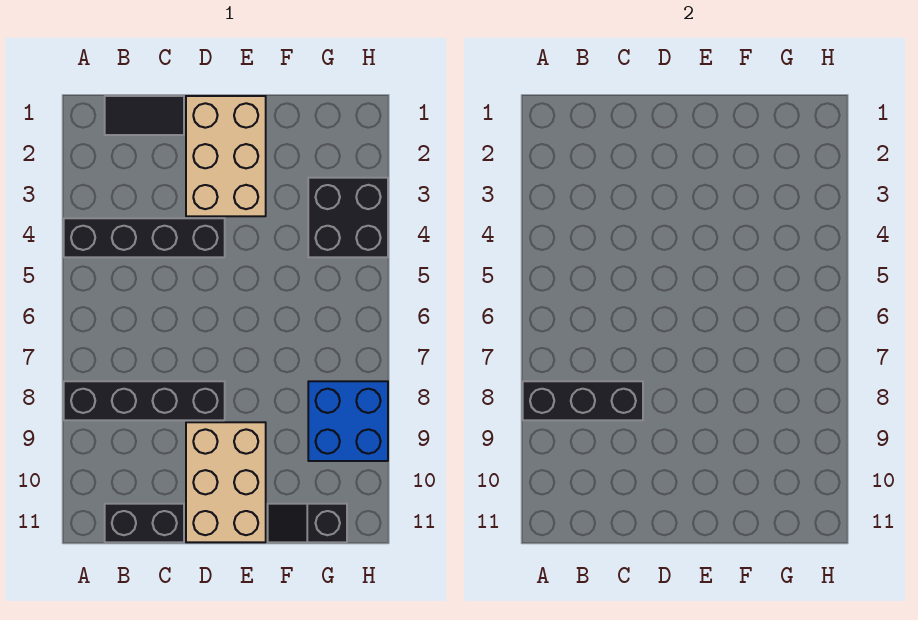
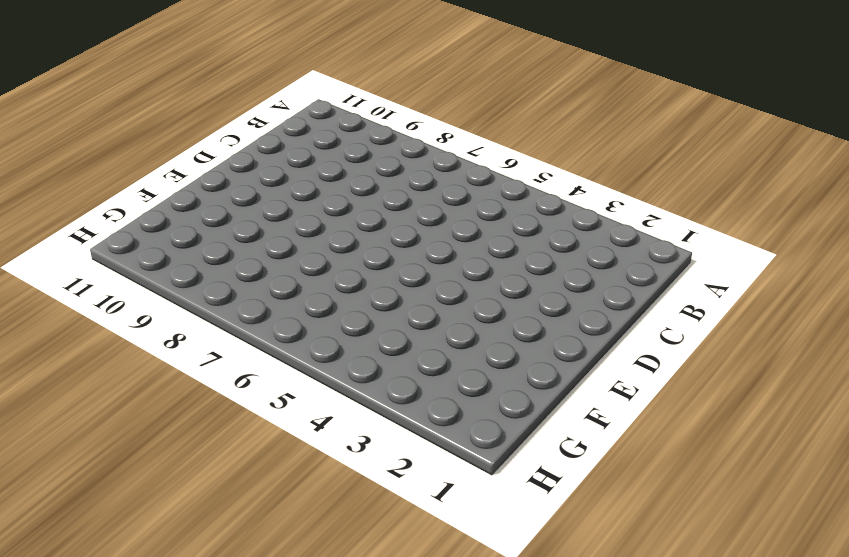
none -> black 1x4 brick [64,218,225,257]
none -> black 1x4 brick [64,381,225,420]

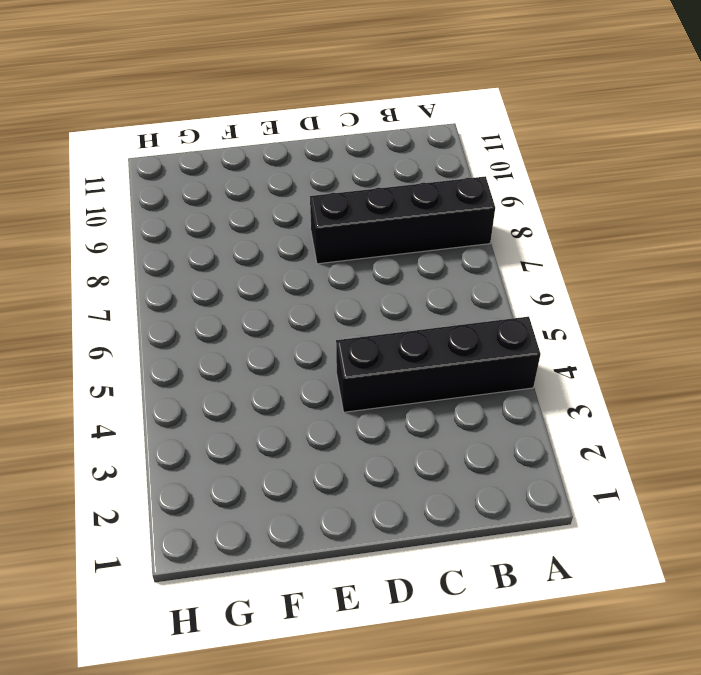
none -> black 1x2 tile [105,96,184,135]
none -> black 1x2 brick [105,504,184,542]

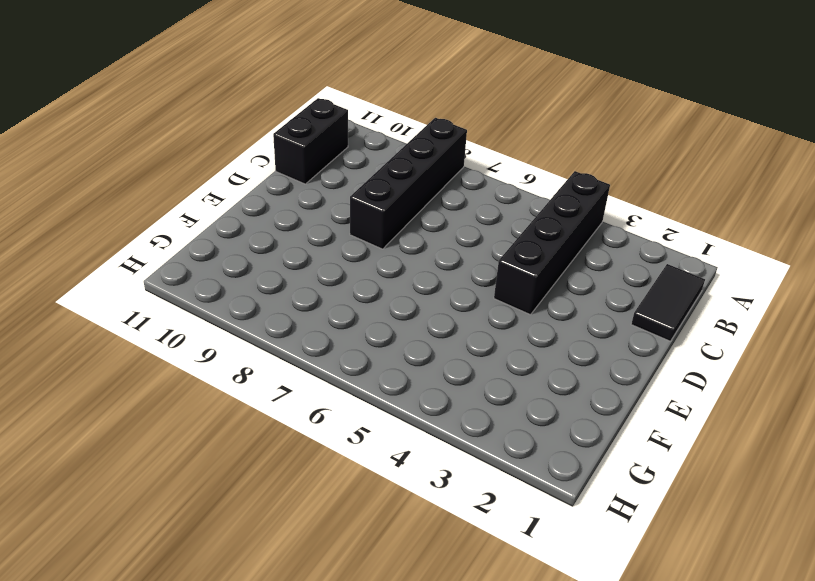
none -> tan 2x3 brick [186,96,266,216]
none -> tan 2x3 brick [186,422,266,542]

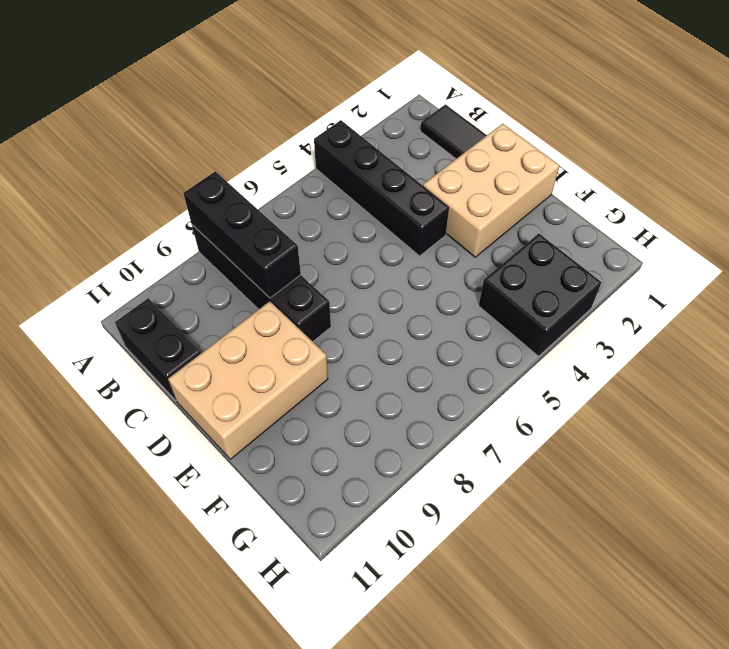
none -> black 1x2 slope [268,504,347,542]
none -> blue 2x2 brick [308,381,388,461]

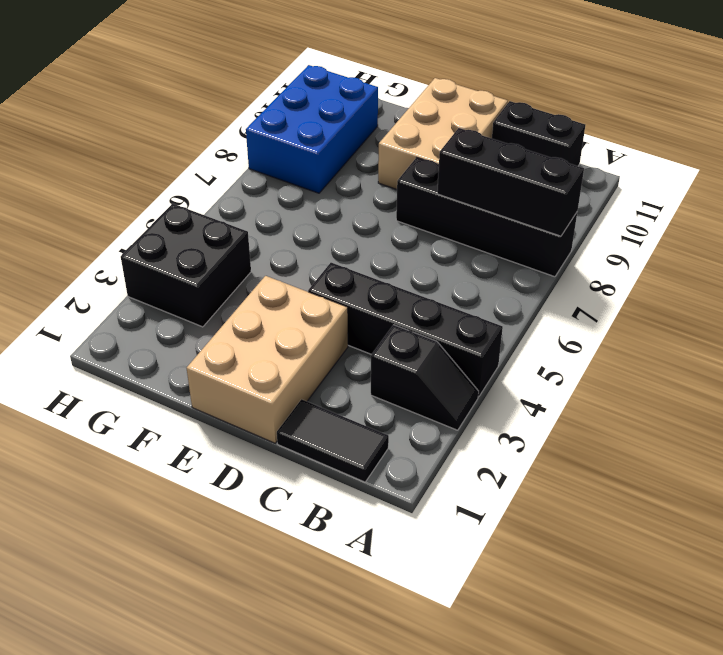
black 1x2 slope [371,325,479,430] -> black 1x2 slope moved to [268,504,347,542]
blue 2x3 brick [246,65,378,193] -> blue 2x2 brick [308,381,388,461]

